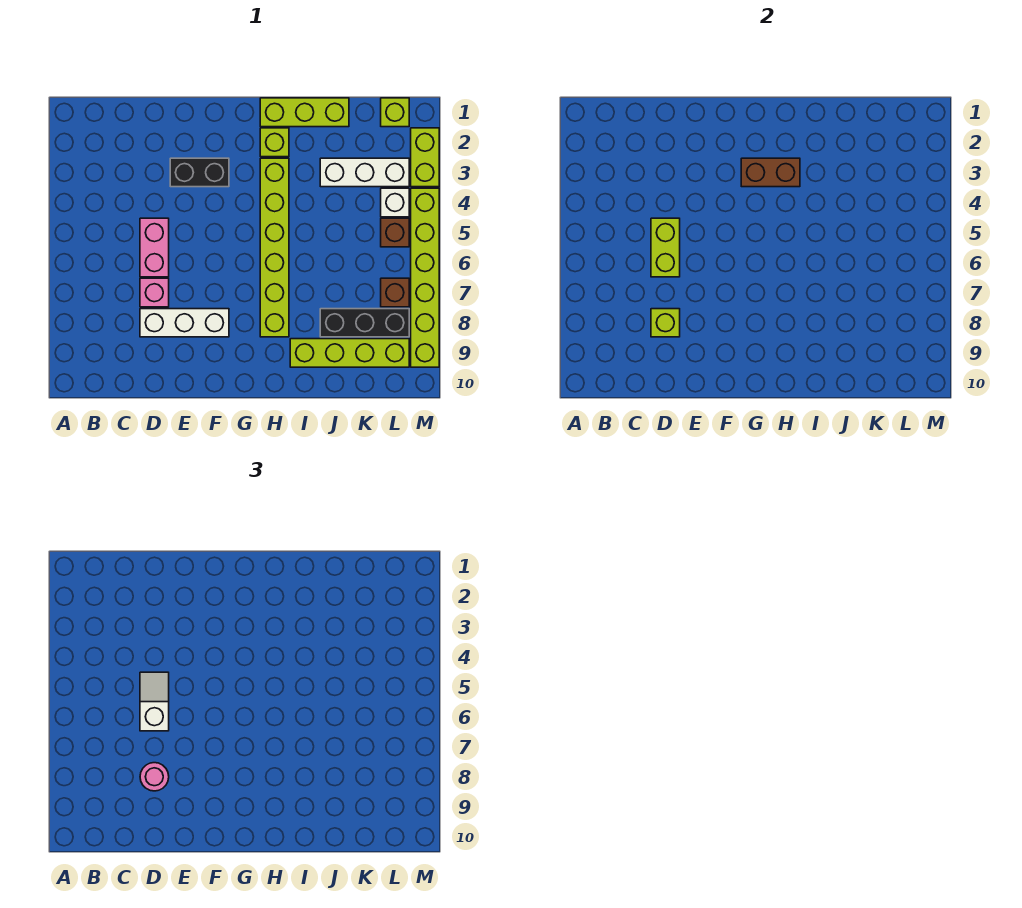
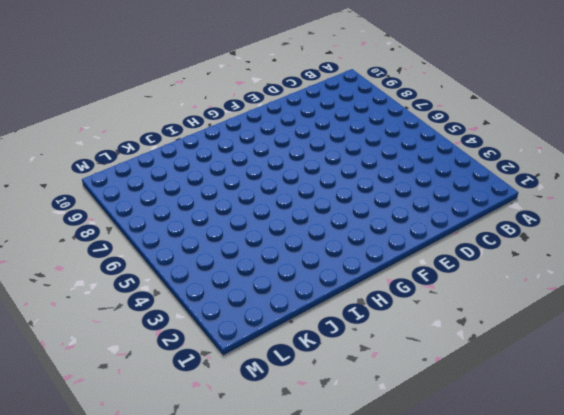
none -> pink 1x2 brick [140,218,169,277]
none -> pink 1x1 brick [140,278,169,307]
none -> white 1x3 brick [140,309,229,337]

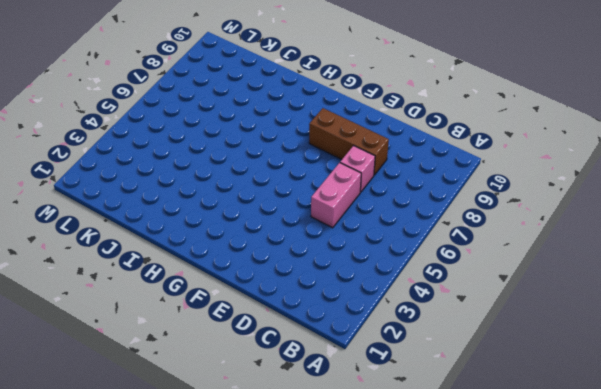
brown 1x3 brick [309,108,389,175] -> white 1x3 brick [140,309,229,337]
none -> black 1x2 brick [170,158,229,187]
none -> lime 1x3 brick [260,98,349,127]
none -> lime 1x1 brick [260,128,289,157]

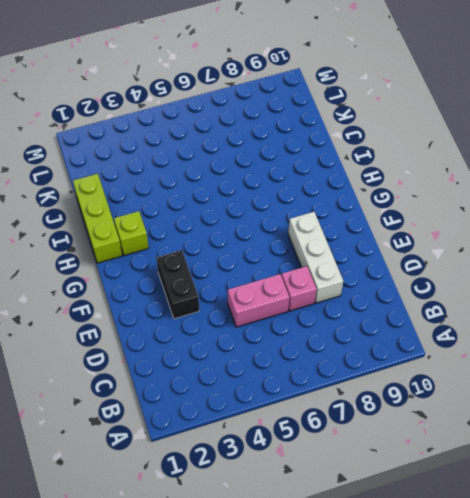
none -> lime 1x6 brick [260,158,289,337]
none -> lime 1x4 brick [290,339,409,367]
none -> white 1x3 brick [320,158,409,187]

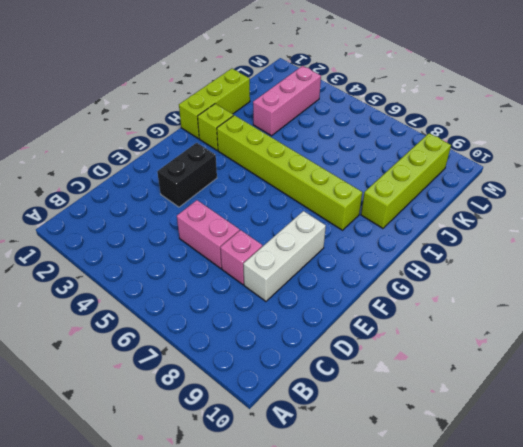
pink 1x3 brick [253,66,321,136] -> white 1x3 brick [320,158,409,187]
none -> black 1x3 brick [320,309,409,337]
none -> lime 1x1 brick [381,98,409,127]
none -> white 1x1 brick [381,188,409,217]

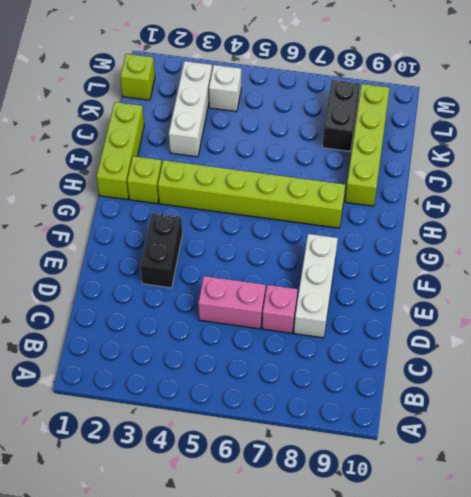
black 1x2 brick [322,80,360,151] -> black 1x3 brick [320,309,409,337]
none -> brown 1x1 brick [381,218,409,247]
none -> brown 1x1 brick [381,278,409,307]
none -> lime 1x2 brick [411,128,439,187]

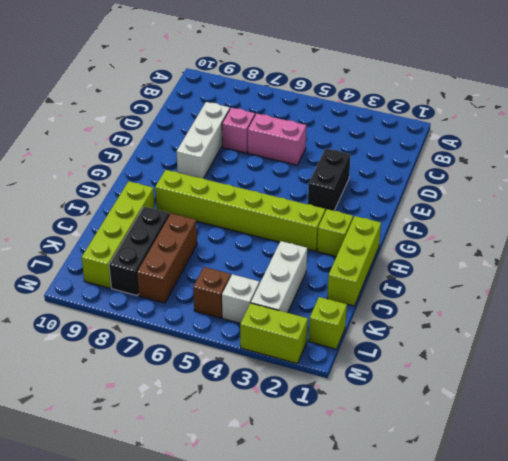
brown 1x3 brick [137,213,197,303] -> brown 1x1 brick [381,278,409,307]
none -> lime 1x6 brick [411,188,439,367]
none -> lime 1x2 brick [651,218,680,277]
none -> lime 1x1 brick [651,309,680,337]

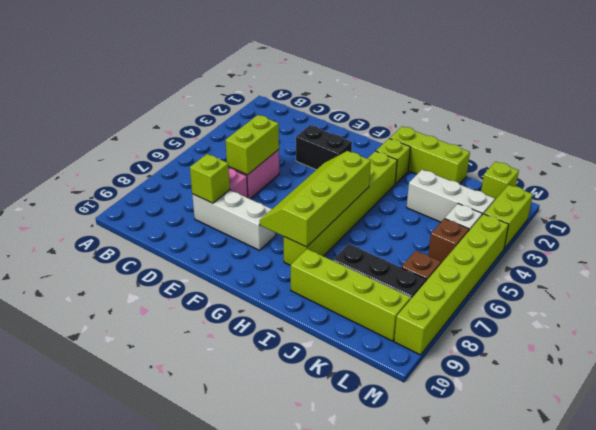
lime 2x4 slope [260,151,371,247] -> none
none -> brown 1x2 brick [741,158,800,187]
none -> white 1x2 slope [140,672,169,731]
none -> pink 1x1 round brick [140,763,169,791]

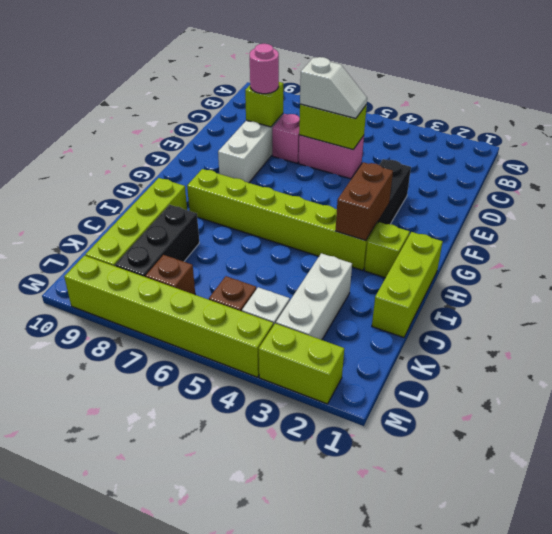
none -> lime 1x1 brick [381,98,409,127]

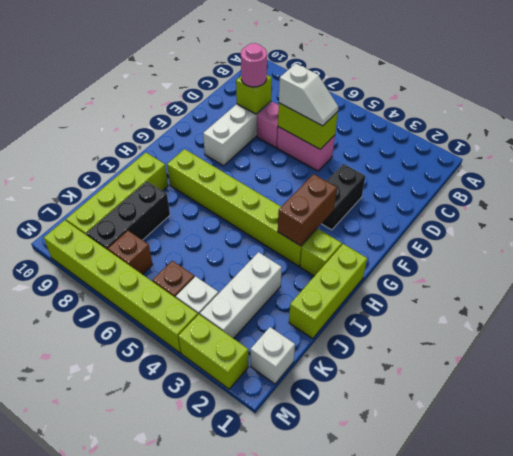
white 1x1 brick [251,327,295,384] -> lime 1x1 brick [381,98,409,127]

